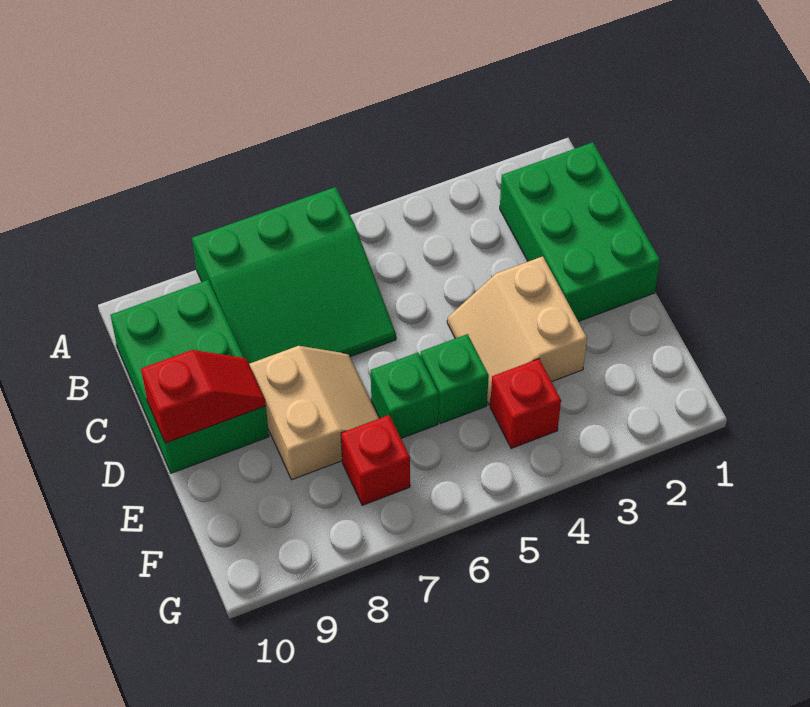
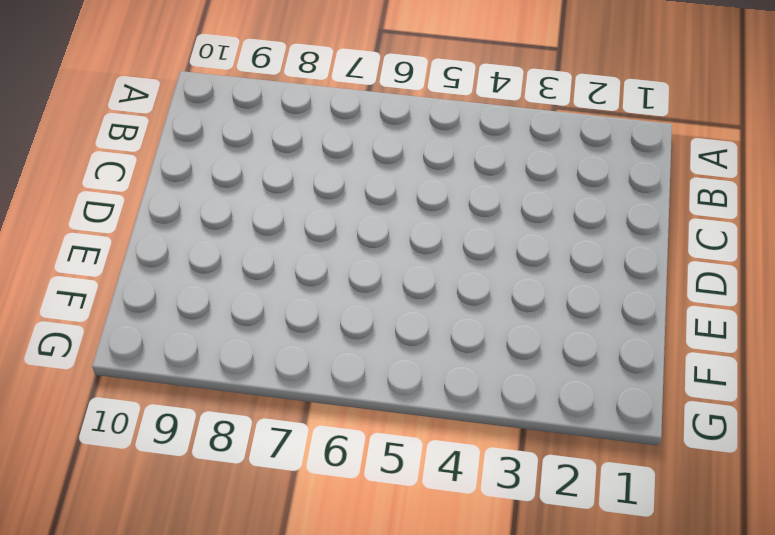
none -> green 3x3 slope [192,187,396,364]
none -> green 2x3 brick [500,142,660,322]

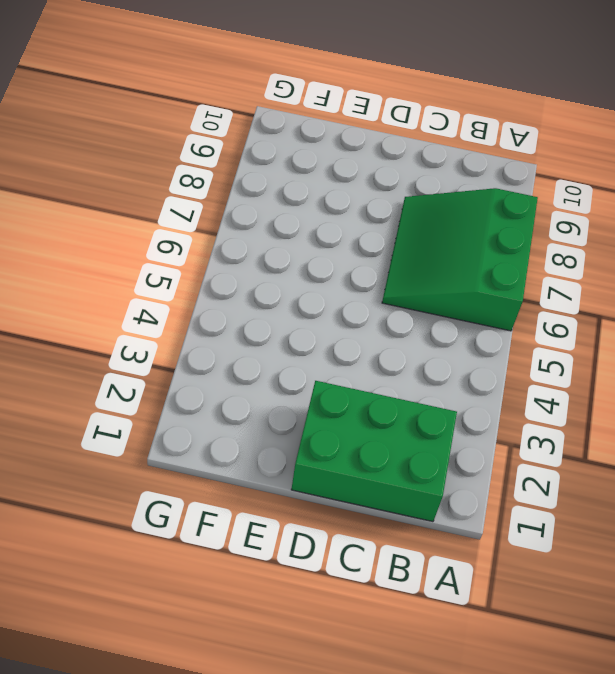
none -> green 2x3 brick [111,280,269,473]
none -> tan 2x2 slope [447,256,587,405]

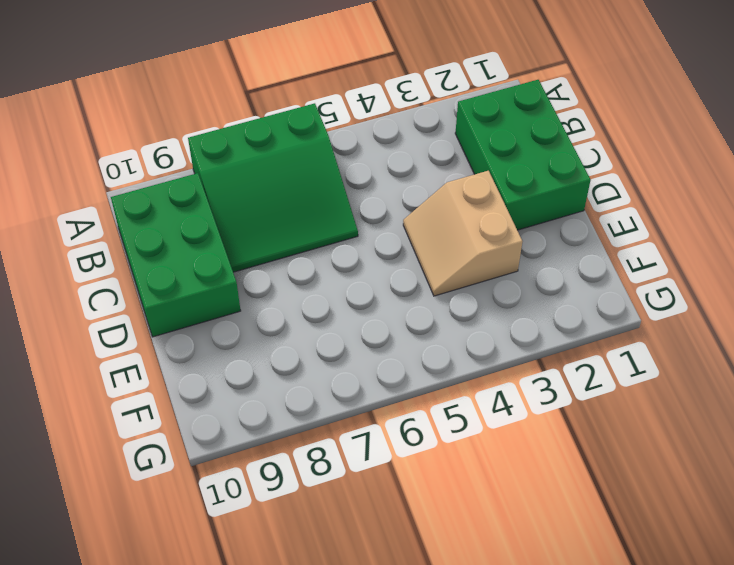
none -> tan 2x2 slope [249,346,379,480]
none -> green 1x1 brick [420,334,489,424]

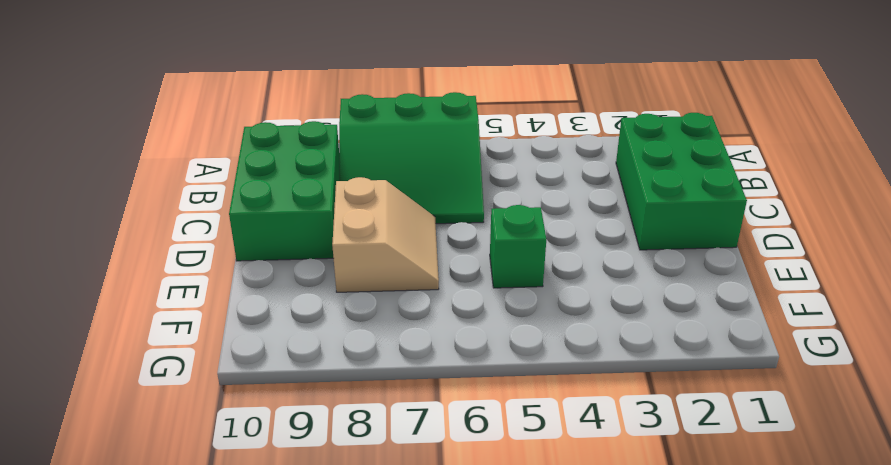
none -> tan 2x2 slope [447,256,587,405]
none -> green 1x1 brick [371,353,439,438]

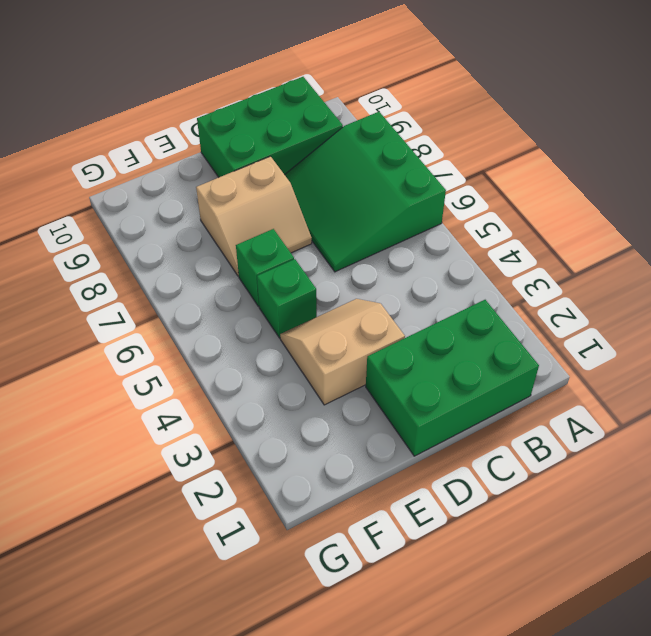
none -> red 1x1 brick [490,359,561,449]
none -> red 1x1 brick [341,415,410,505]

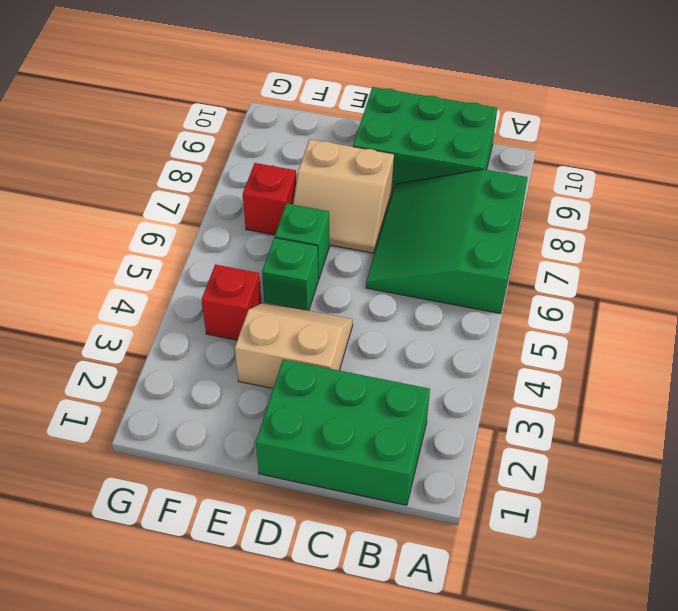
none -> red 1x2 slope [141,350,266,443]

